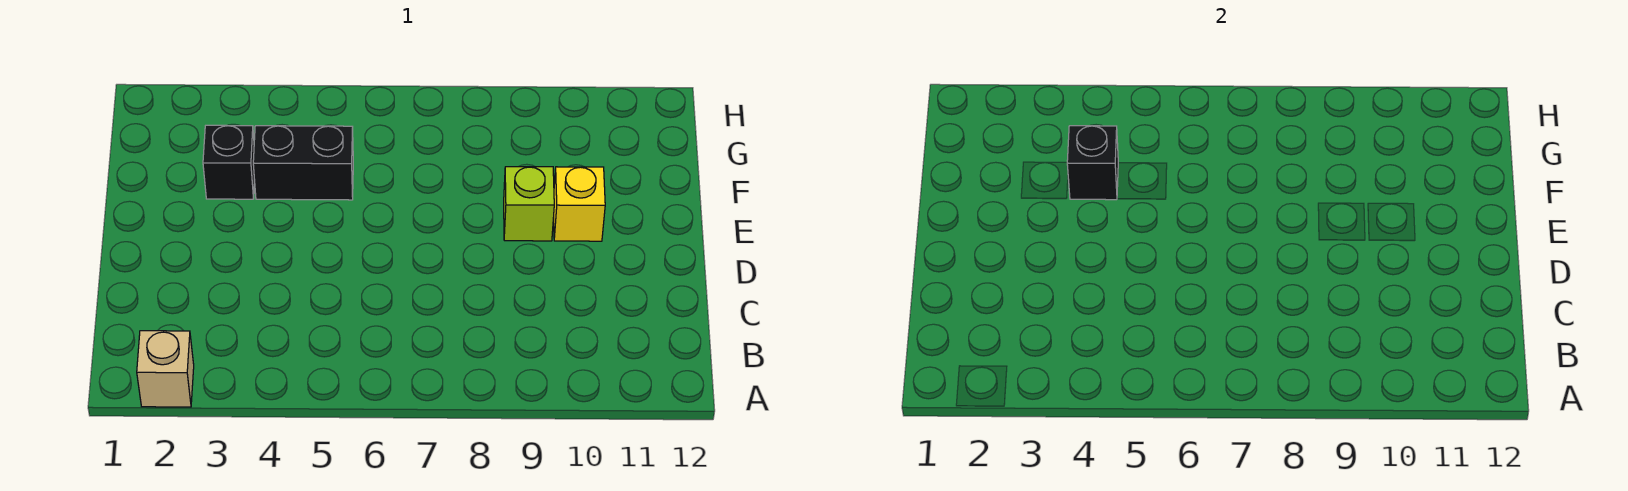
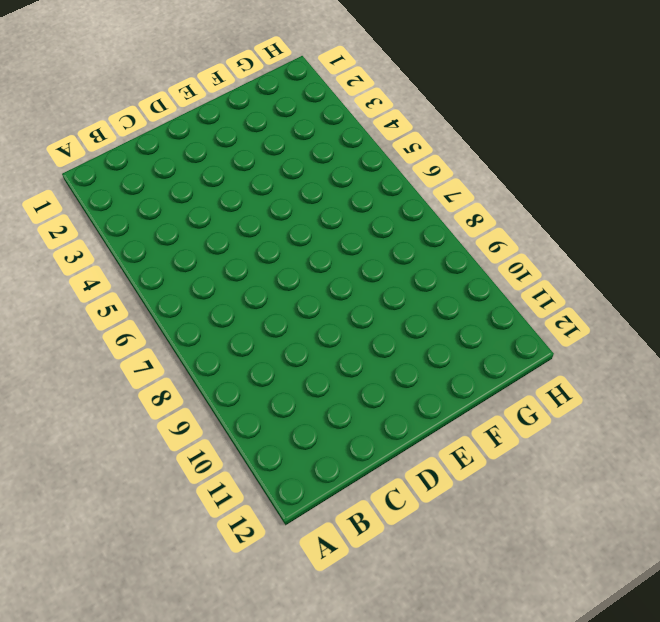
none -> tan 1x1 brick [137,331,194,407]
none -> lime 1x1 brick [504,167,554,241]

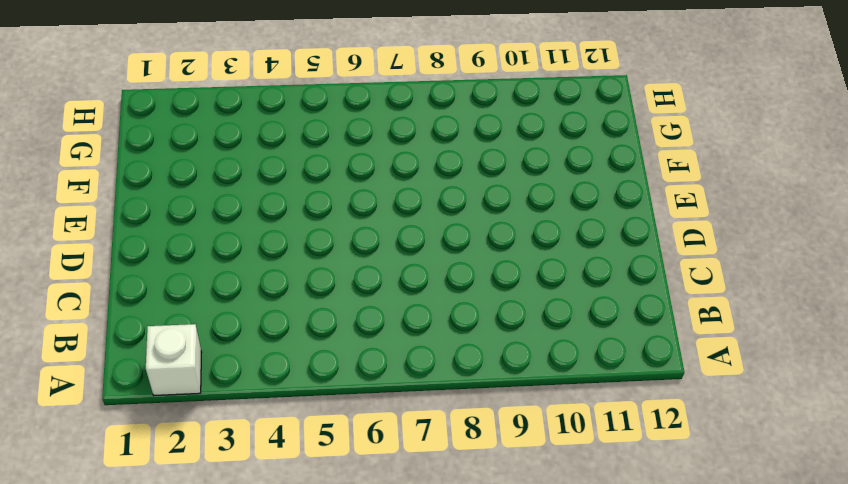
white 1x1 brick [146,324,202,395] -> tan 1x1 brick [137,331,194,407]
none -> lime 1x1 brick [504,167,554,241]
none -> yellow 1x1 brick [554,167,605,241]

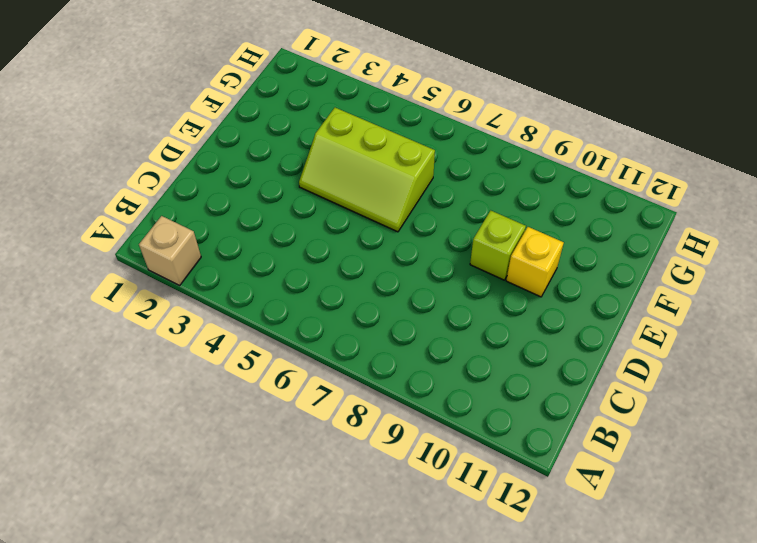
lime 2x3 slope [299,108,435,232] -> black 1x2 brick [253,126,353,200]
none -> black 1x1 brick [203,125,255,199]
none -> black 1x1 brick [1067,126,1118,200]

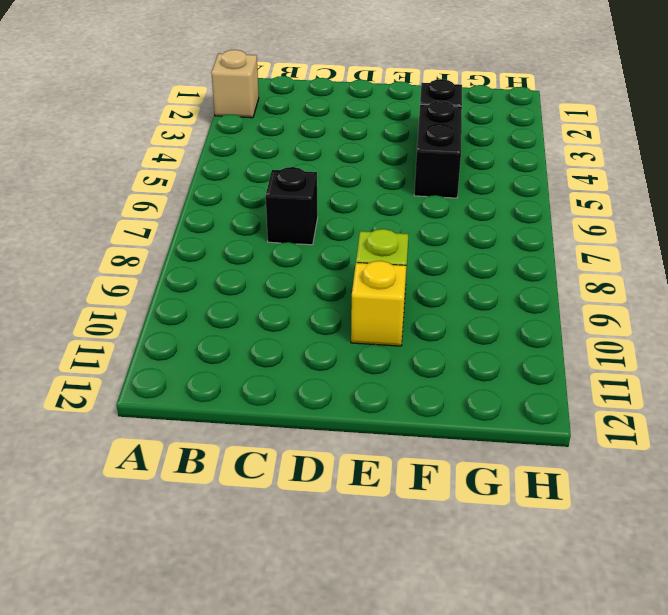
black 1x1 brick [266,167,318,245] -> black 1x1 brick moved to [1067,126,1118,200]

